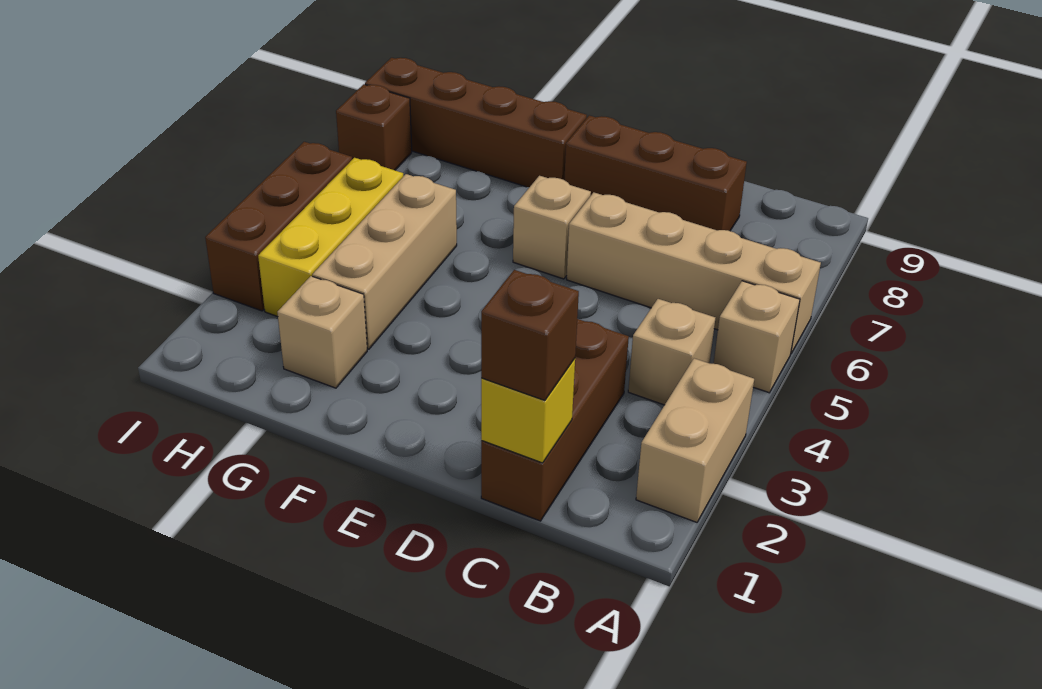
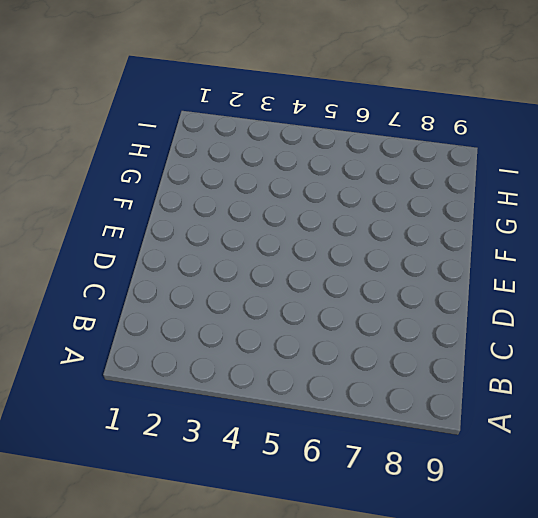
none -> tan 1x2 brick [636,358,754,522]
none -> tan 1x1 brick [714,281,800,393]
none -> tan 1x4 brick [567,192,821,353]

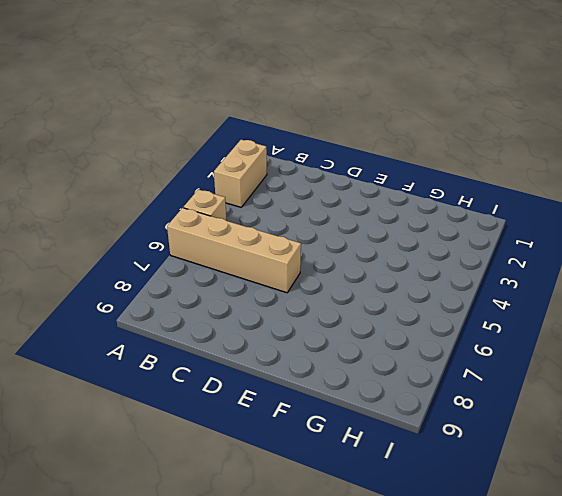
none -> tan 1x1 brick [628,299,715,405]
none -> brown 1x3 brick [481,319,629,521]
none -> brown 1x3 brick [564,115,747,231]

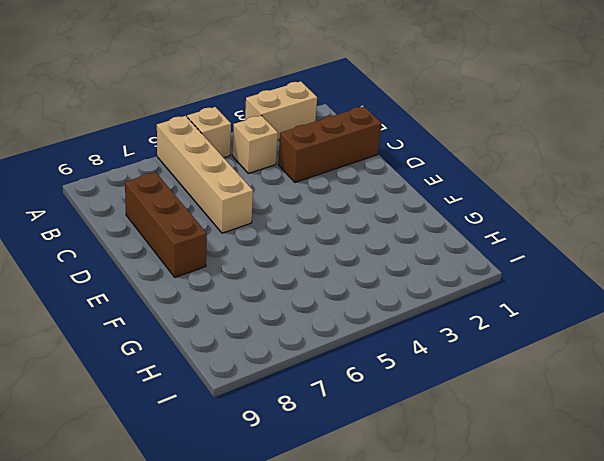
none -> tan 1x1 brick [513,176,591,279]
none -> brown 1x4 brick [365,58,587,187]
none -> tan 1x1 brick [277,276,367,388]

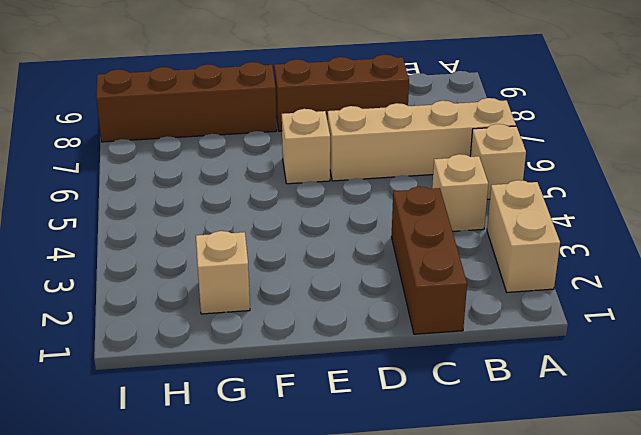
none -> tan 1x3 brick [312,174,457,349]
none -> yellow 1x3 brick [258,158,403,317]
none -> brown 1x3 brick [205,142,352,311]

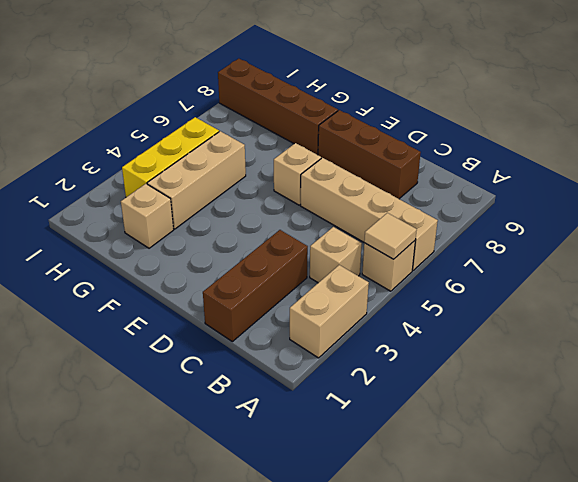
tan 1x1 tile [364,213,417,259] -> none
none -> brown 1x3 brick [205,142,352,311]
none -> brown 1x1 brick [336,84,412,170]
none -> yellow 1x1 brick [481,359,575,463]

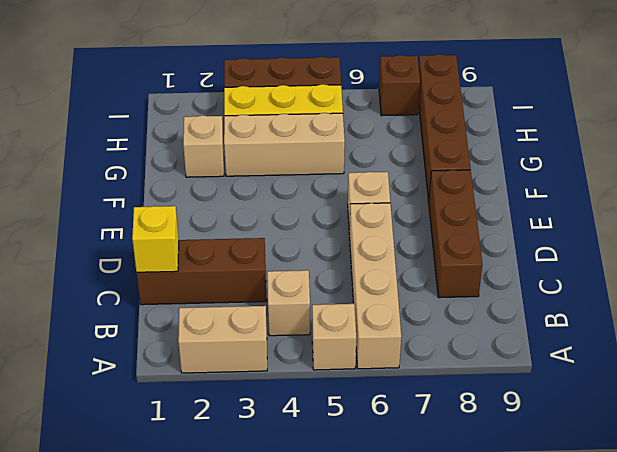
none -> brown 1x1 brick [481,270,579,400]

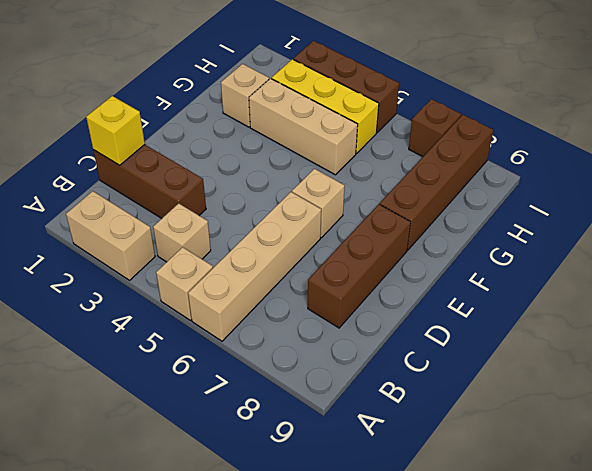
none -> brown 1x1 brick [481,270,579,400]

